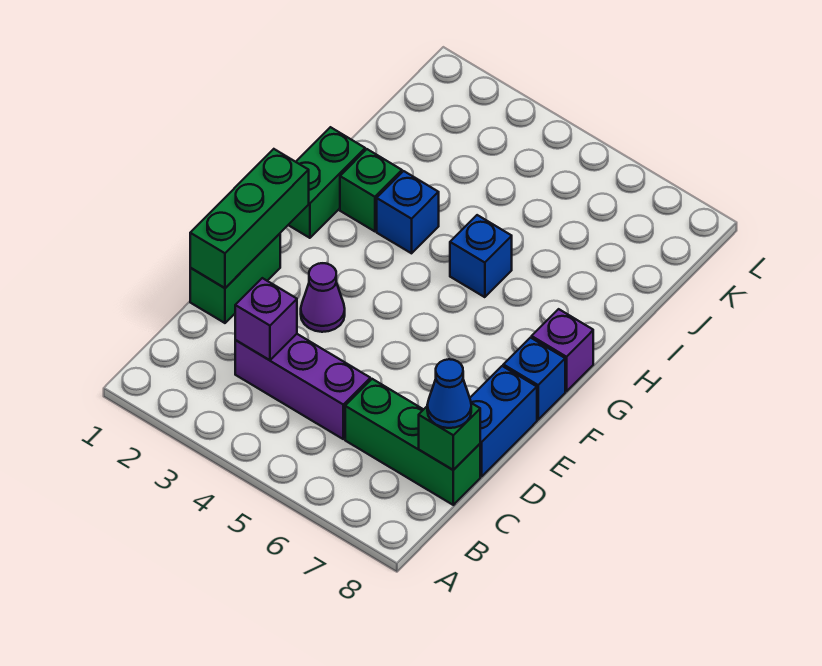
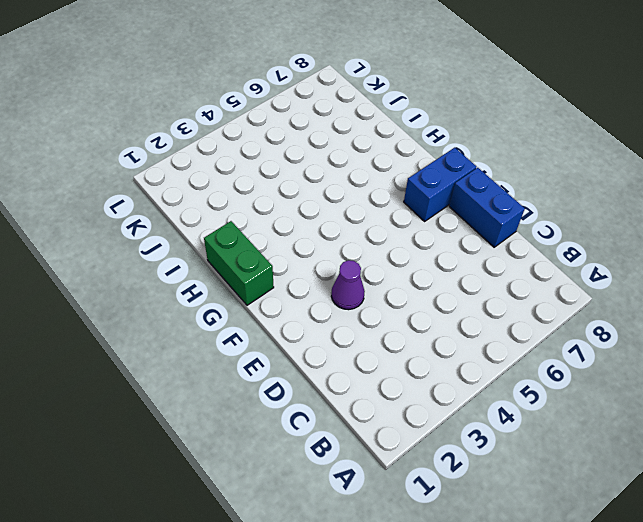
blue 1x2 brick [404,148,476,221] -> blue 1x1 brick [503,338,565,420]
none -> purple 1x3 brick [235,334,370,439]
none -> green 1x3 brick [345,379,480,505]
none -> green 1x2 brick [190,234,280,323]

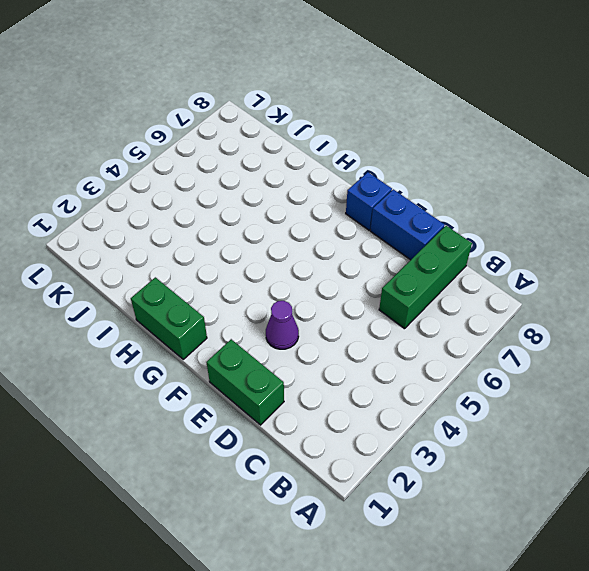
none -> purple 1x3 brick [235,334,370,439]
none -> purple 1x1 brick [532,309,593,391]
none -> green 1x1 brick [340,149,402,231]

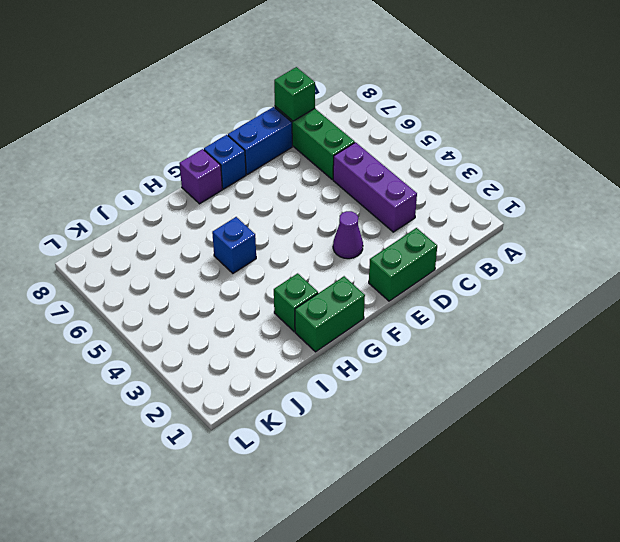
none -> blue 1x1 brick [377,171,439,253]
none -> purple 1x1 brick [235,278,297,360]
none -> green 1x3 brick [190,149,309,288]

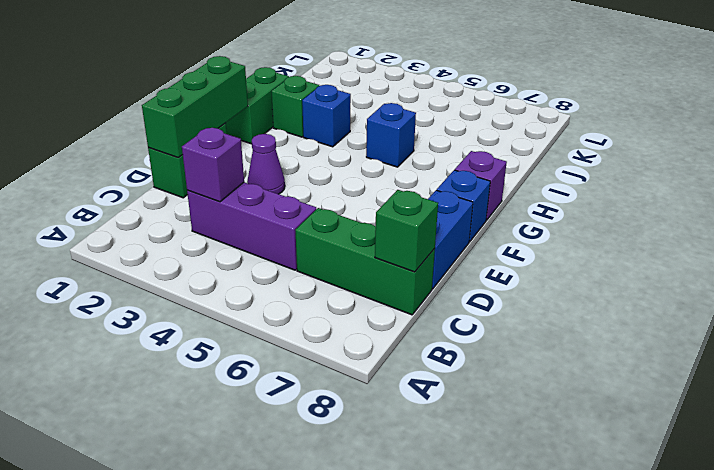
none -> blue 1x1 cone [427,359,471,428]

